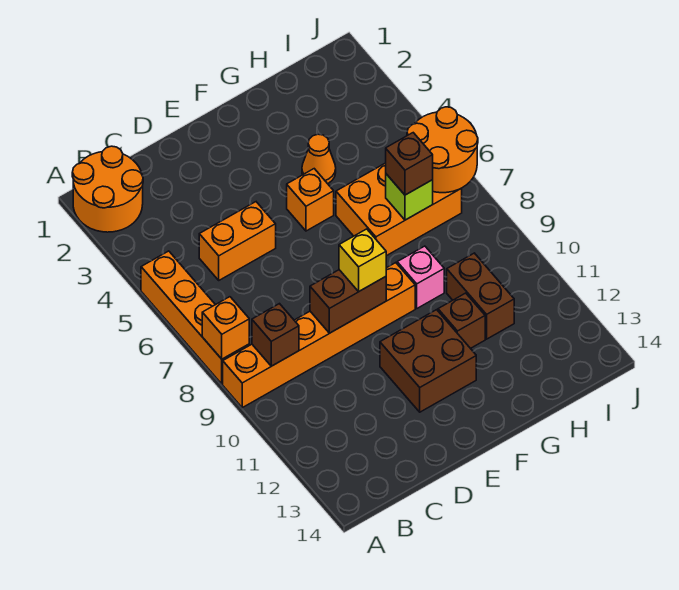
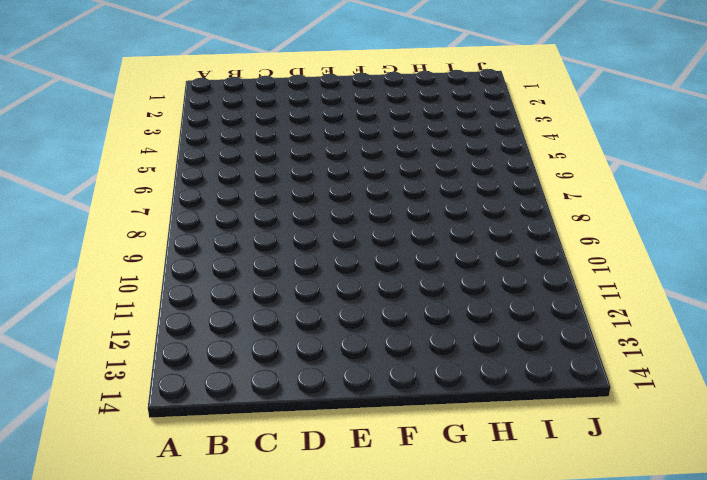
none -> orange 2x2 round brick [72,146,143,232]
none -> orange 1x4 brick [141,251,249,384]
none -> orange 1x6 brick [223,263,415,408]

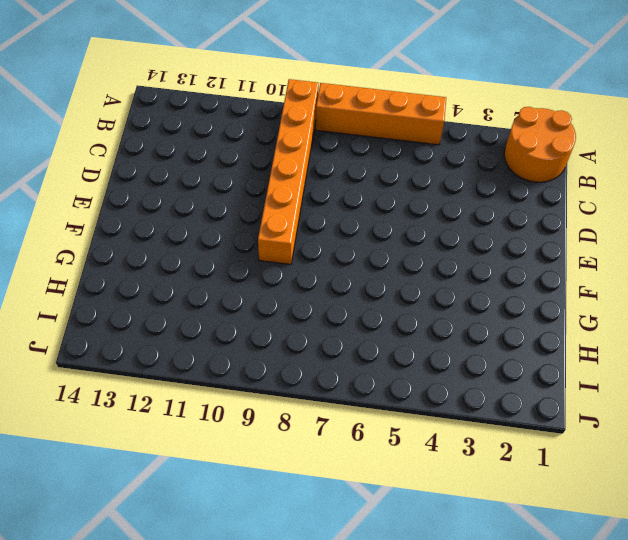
none -> orange 1x2 brick [199,202,276,280]
none -> brown 2x2 brick [380,310,476,412]
none -> orange 1x1 brick [287,169,334,231]

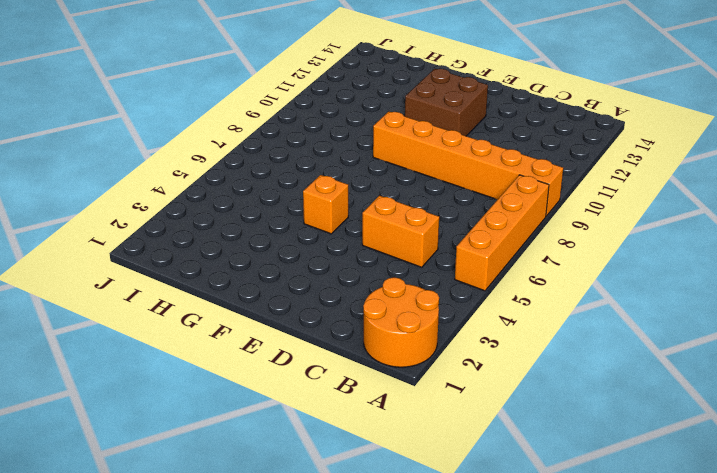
none -> orange 1x1 cone [302,134,336,184]
none -> orange 2x3 brick [336,163,462,256]
none -> pink 1x1 brick [397,246,444,308]

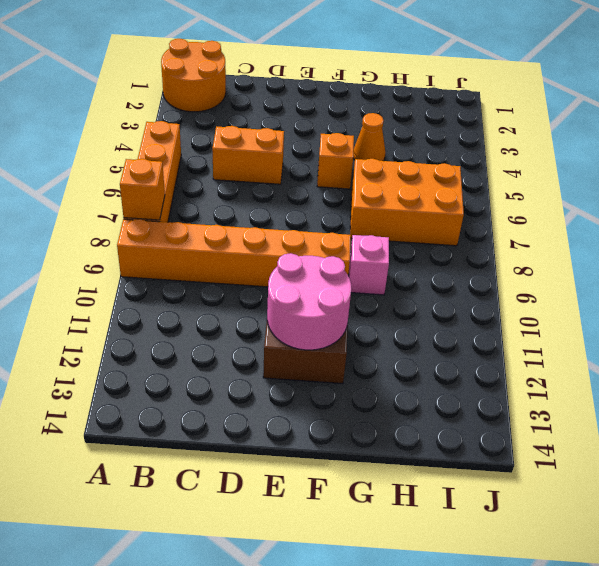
pink 2x2 round brick [267,253,351,350] -> none
none -> brown 1x1 brick [438,293,485,348]
none -> brown 1x2 brick [447,253,514,339]
none -> brown 1x1 brick [252,304,299,366]

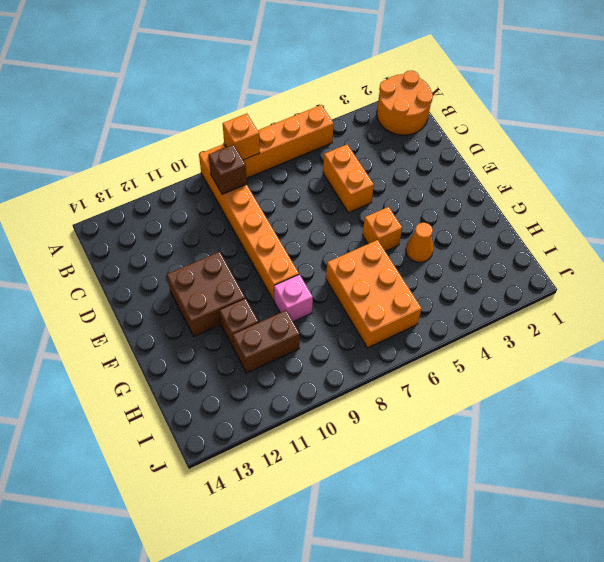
none -> brown 1x2 brick [310,270,386,333]
none -> lime 1x1 brick [386,174,433,220]
none -> orange 2x2 round brick [407,107,478,193]

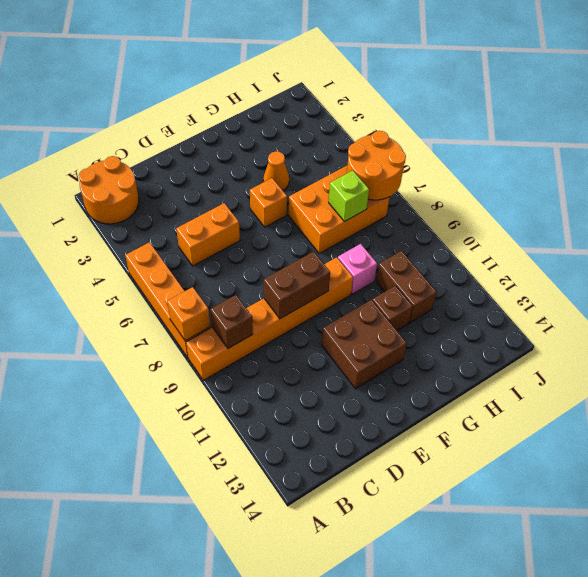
none -> yellow 1x1 brick [339,229,386,291]
none -> brown 1x1 brick [386,133,433,195]

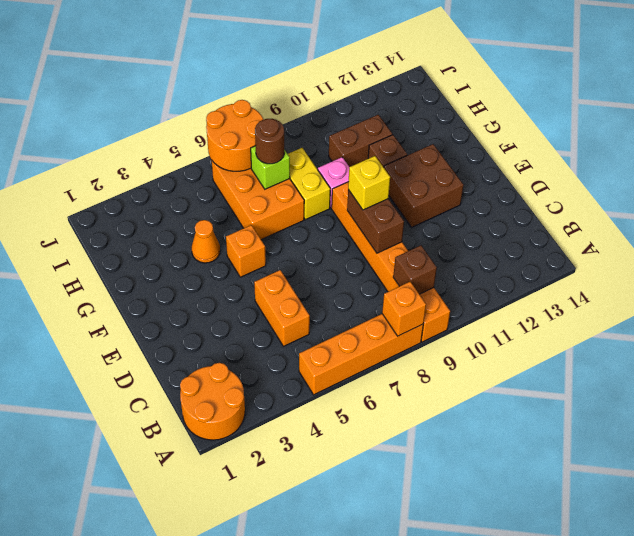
yellow 1x2 brick [288,148,330,220] -> none
brown 1x1 round brick [255,119,284,164] -> brown 1x1 brick [386,133,433,195]

